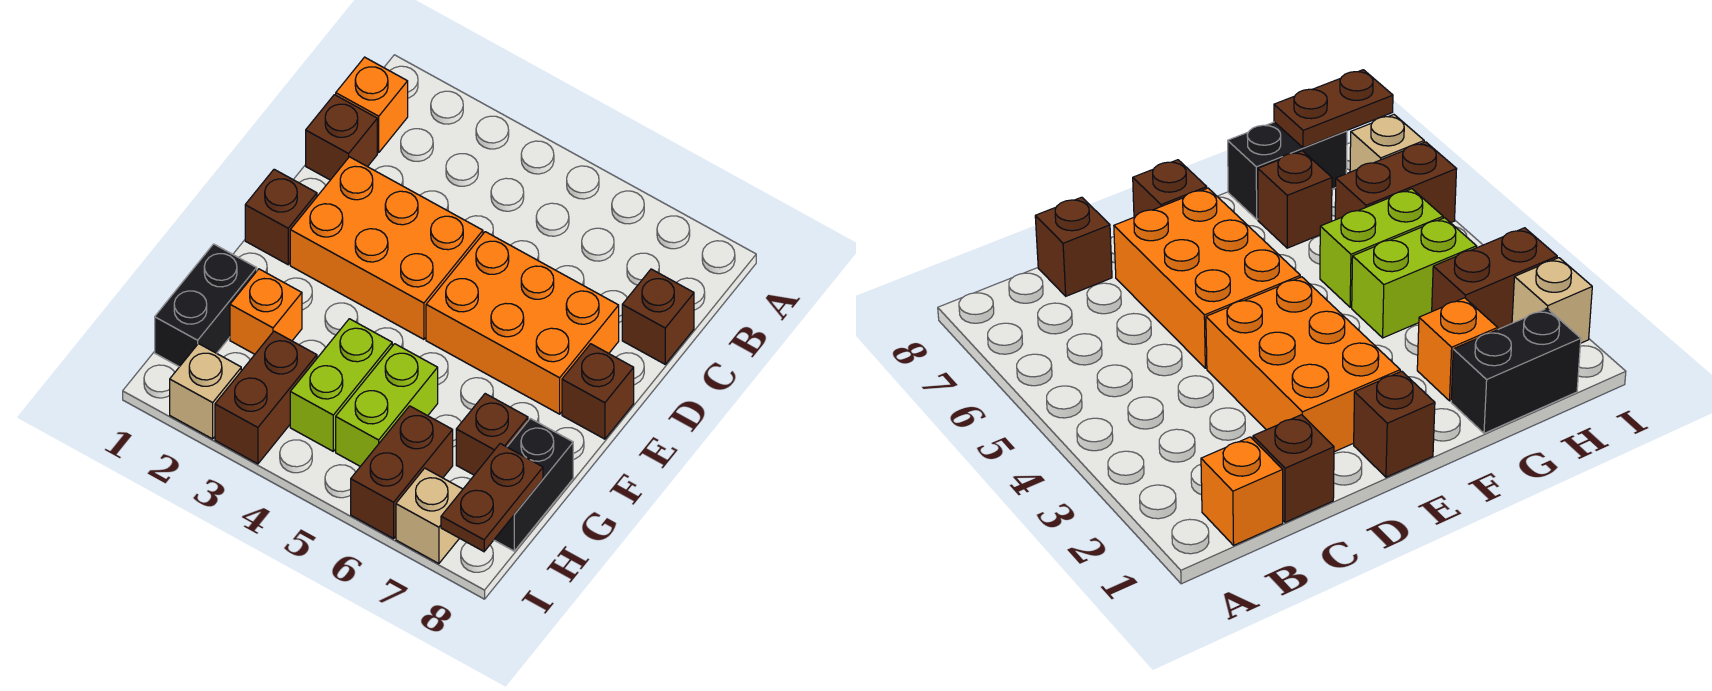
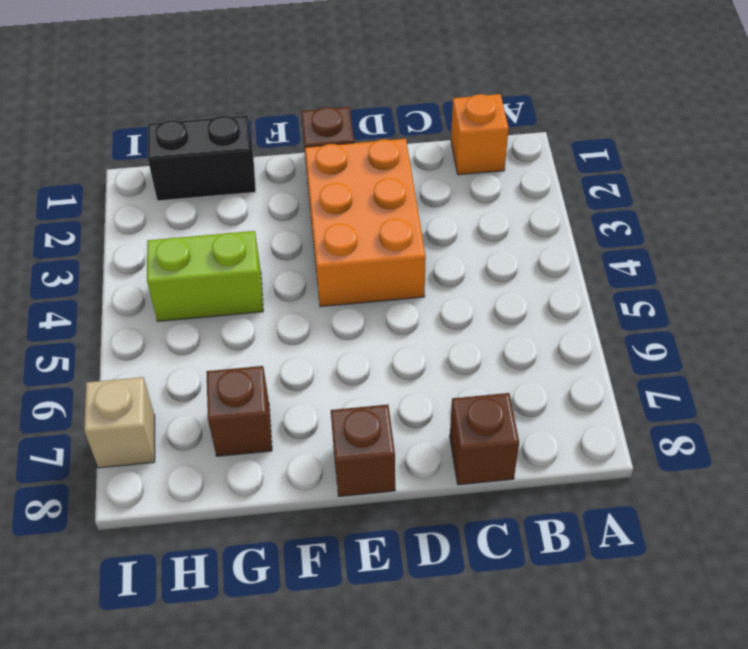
none -> brown 1x1 brick [306,95,377,180]
none -> orange 2x3 brick [426,232,619,414]
none -> orange 1x1 brick [230,269,302,354]

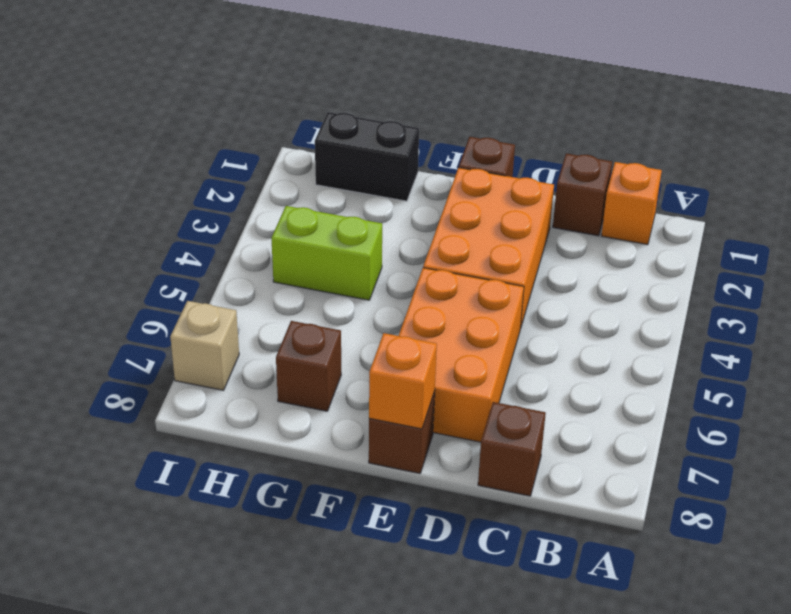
orange 1x1 brick [369,333,437,429] -> orange 1x1 brick moved to [230,269,302,354]
none -> lime 1x2 brick [336,344,438,466]
none -> black 1x2 brick [494,418,573,551]
none -> brown 1x2 brick [215,331,317,464]

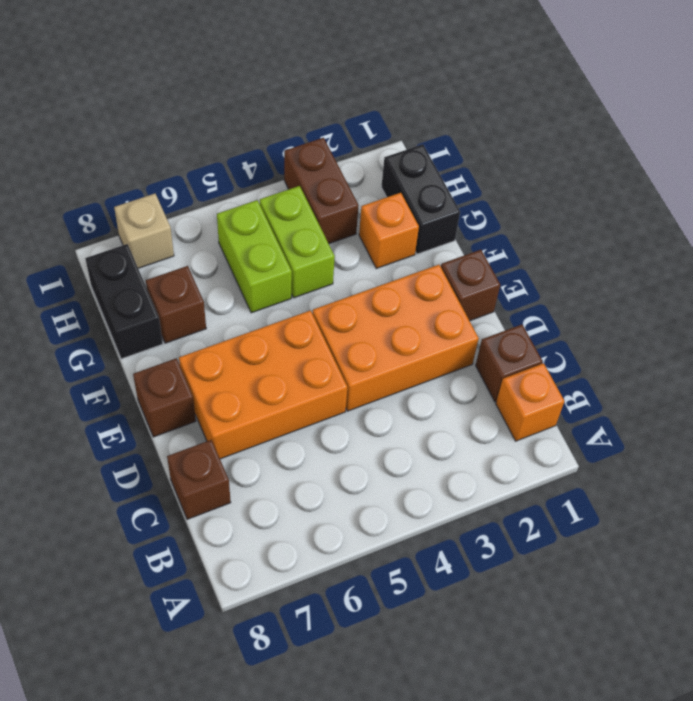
none -> brown 1x2 brick [351,406,453,539]
none -> tan 1x1 brick [170,344,241,439]
none -> brown 1x2 plate [441,444,543,551]

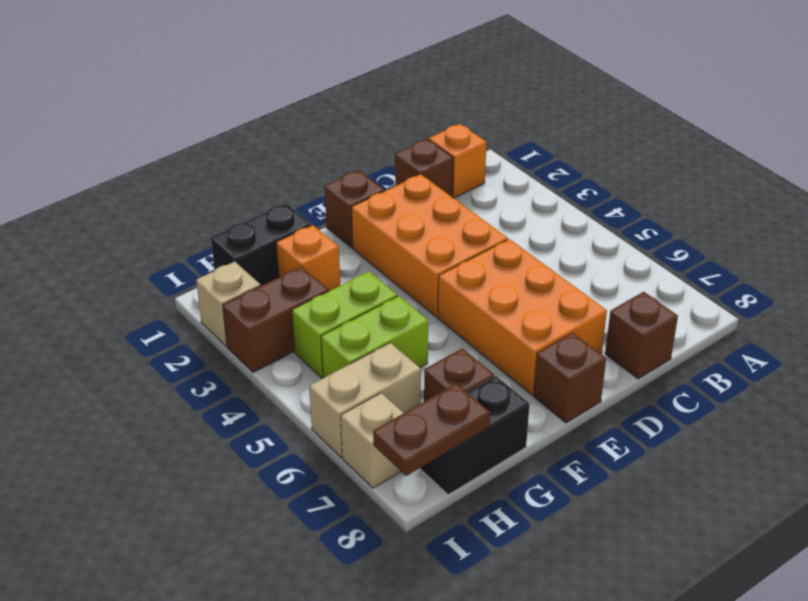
tan 1x2 brick [309,343,421,457] -> brown 1x2 brick [351,406,453,539]

